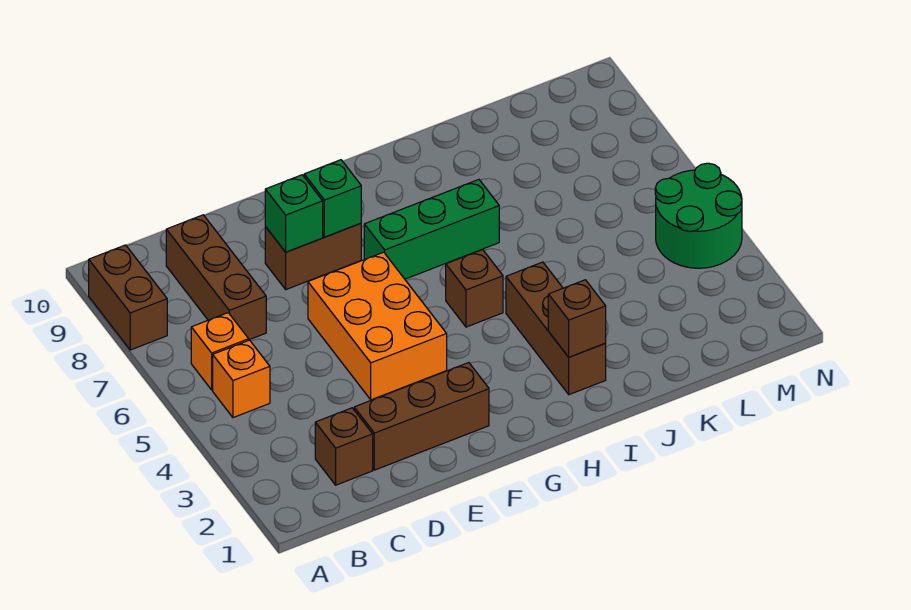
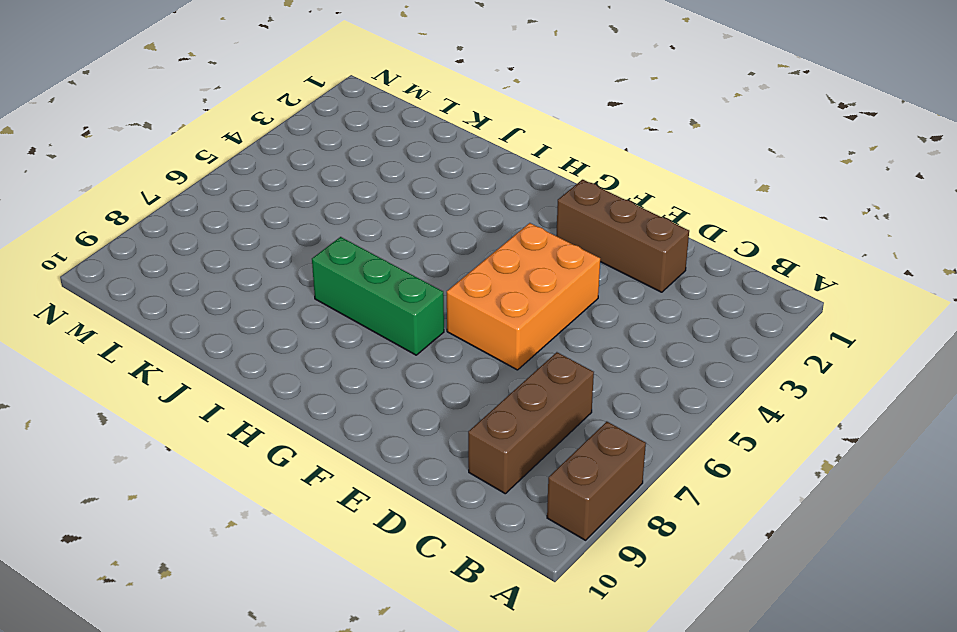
none -> orange 1x1 brick [213,340,270,418]
none -> orange 1x1 brick [191,313,249,390]
none -> brown 1x1 brick [315,408,373,485]

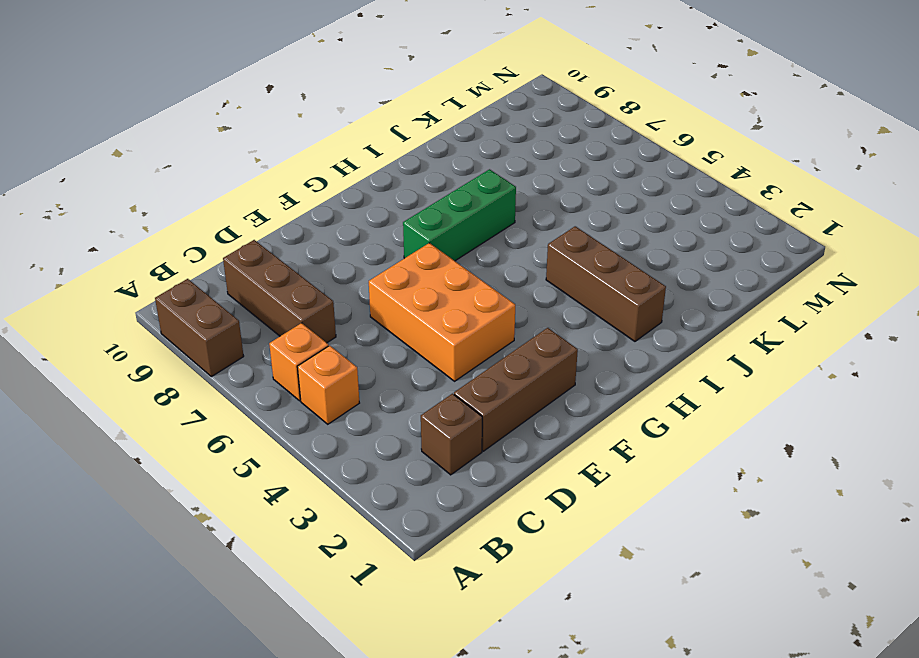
none -> brown 1x2 brick [265,223,361,289]
none -> brown 1x1 brick [446,250,503,327]
none -> green 2x2 round brick [655,163,742,268]

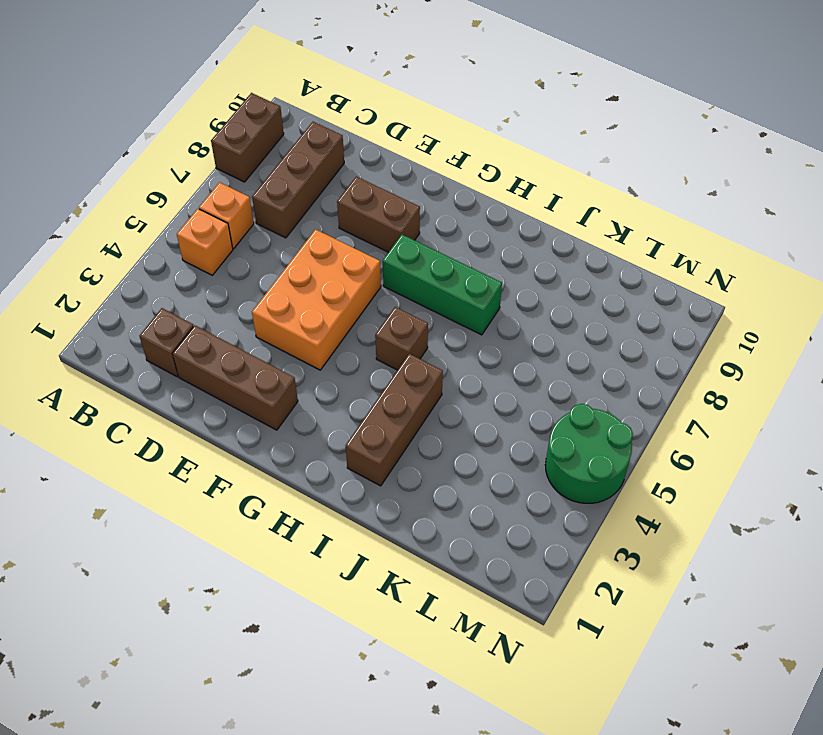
none -> green 1x1 brick [265,175,323,252]
none -> green 1x1 brick [304,160,361,237]
none -> brown 1x1 brick [548,280,606,357]

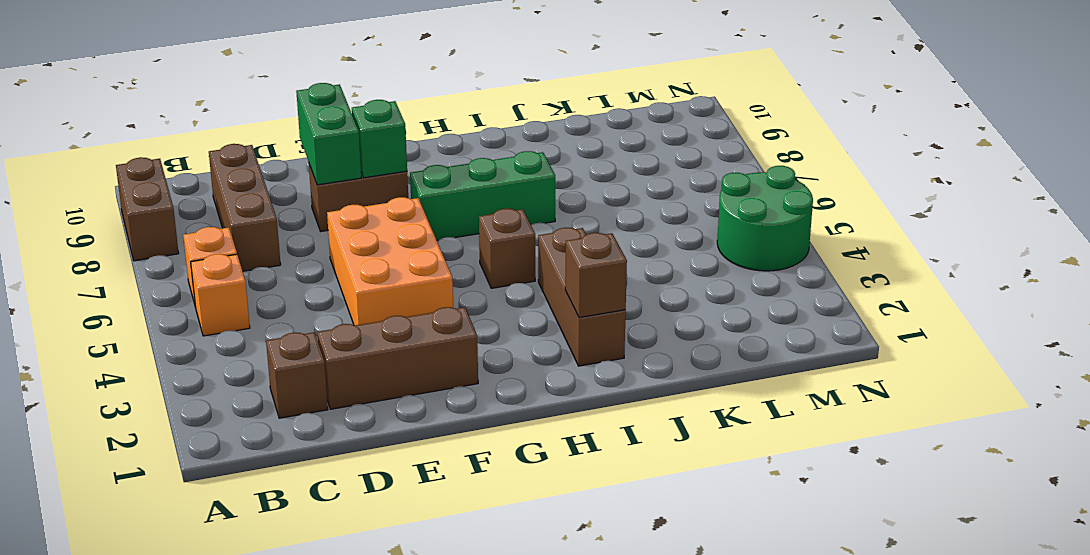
green 1x2 brick [296,83,361,185] -> green 1x1 brick [265,175,323,252]

